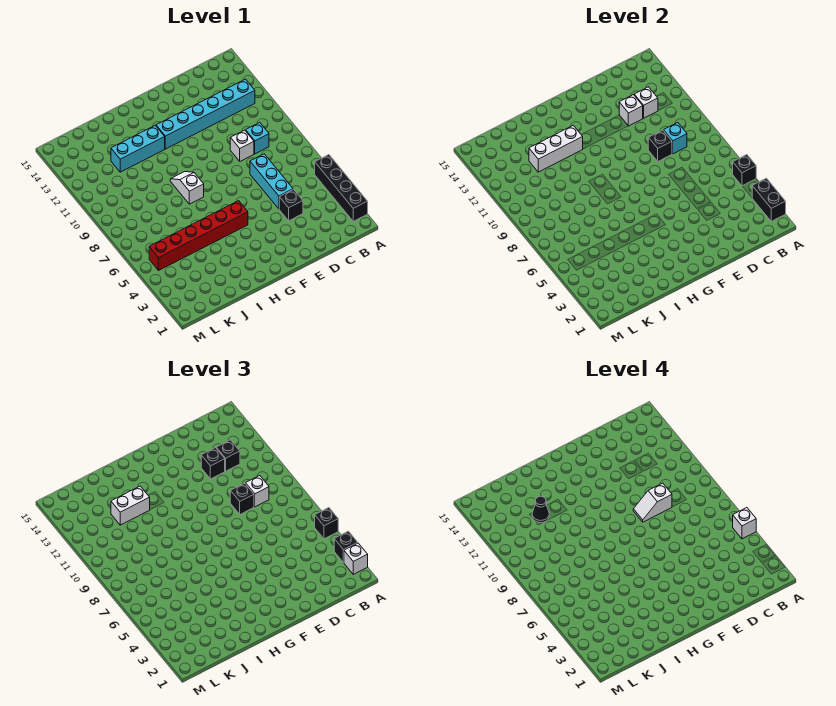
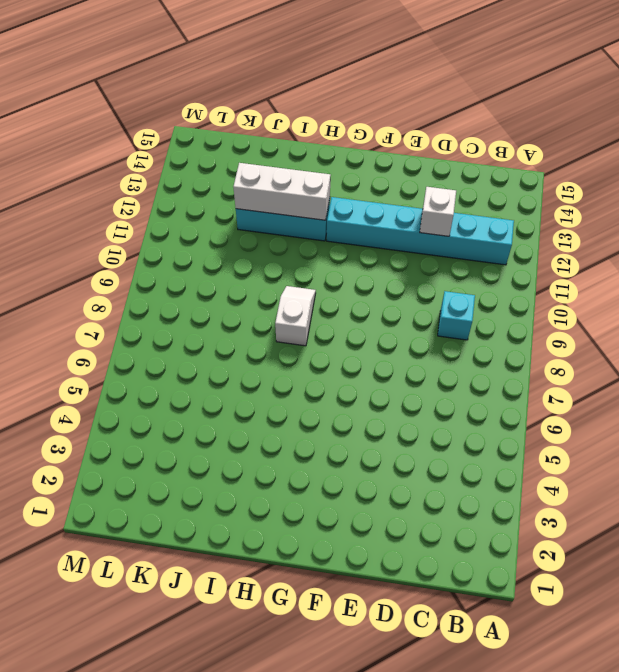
none -> black 1x4 brick [315,155,368,221]
none -> black 1x1 brick [279,190,303,221]
none -> cyan 1x3 brick [250,154,293,209]

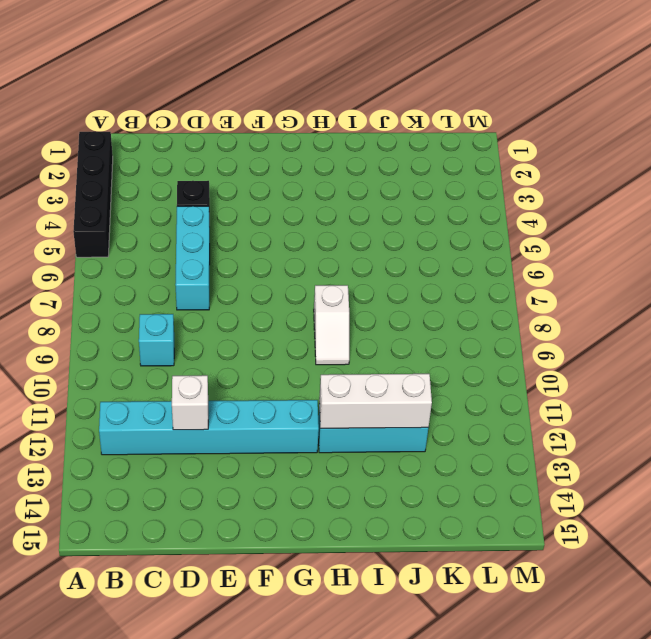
none -> white 1x1 brick [230,130,254,161]
none -> red 1x6 brick [149,201,248,271]
none -> black 1x2 brick [752,178,786,221]

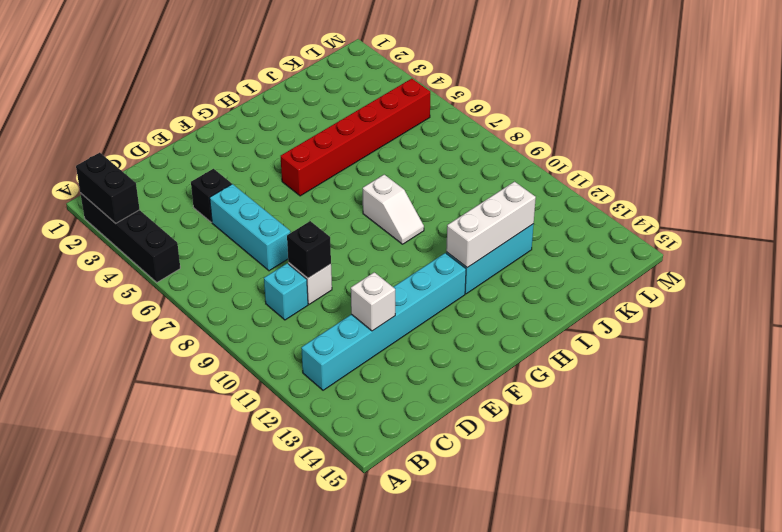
none -> black 1x1 brick [733,155,756,186]
none -> cyan 1x1 brick [664,123,687,154]
none -> white 1x1 brick [634,87,658,118]

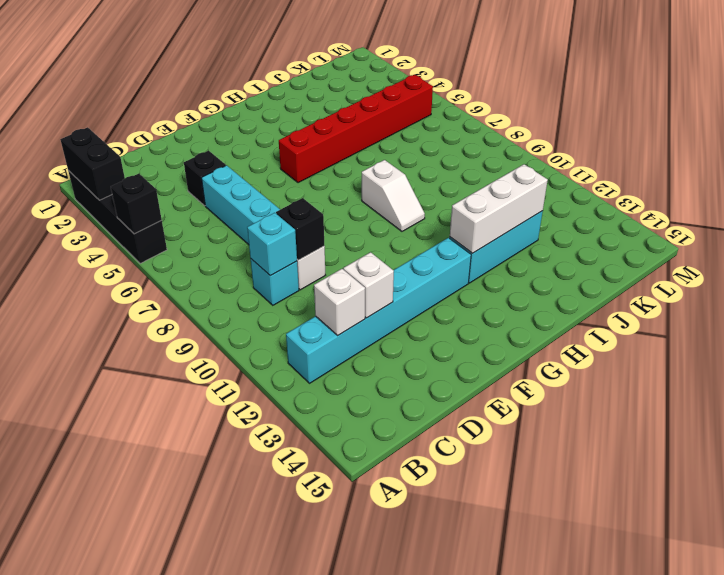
none -> white 1x1 brick [344,543,368,574]
none -> black 1x1 brick [334,531,358,563]
none -> black 1x1 brick [315,508,338,539]

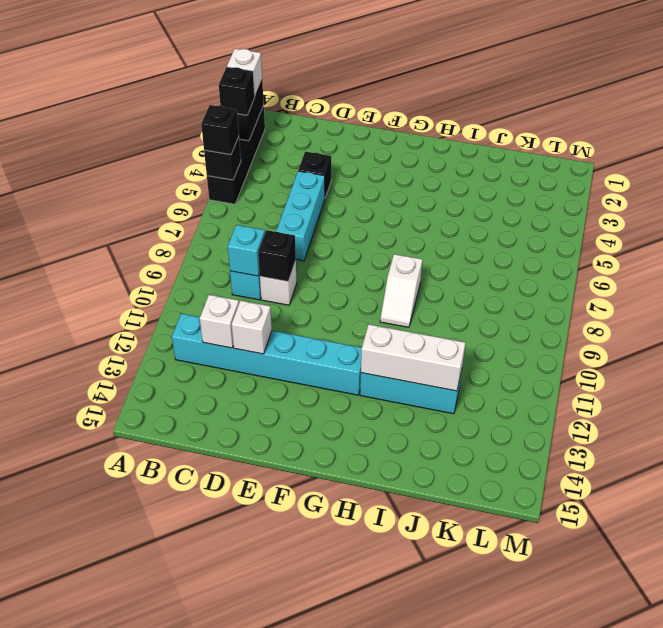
none -> red 1x6 brick [149,201,248,271]
none -> white 1x1 brick [246,476,269,507]
none -> black 1x1 brick [216,440,240,471]

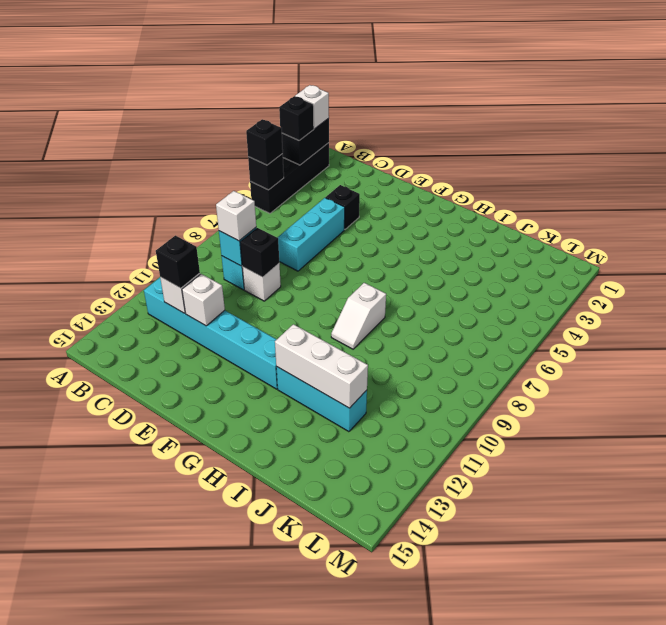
none -> red 1x6 brick [149,201,248,271]
none -> black 1x1 brick [230,483,254,514]
none -> black 1x1 brick [201,448,225,479]

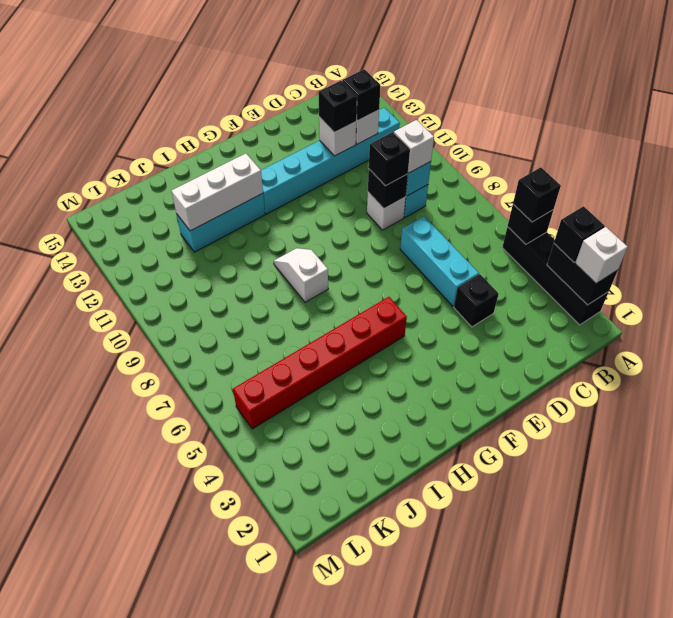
none -> white 1x2 brick [111,486,150,525]
none -> white 1x1 brick [733,508,756,539]
none -> white 1x2 slope [633,483,672,522]

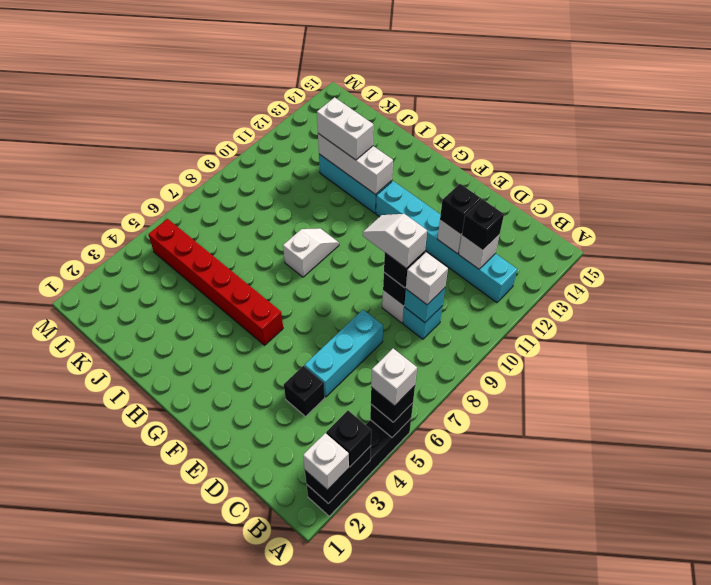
none -> black 1x1 cone [532,496,549,523]

